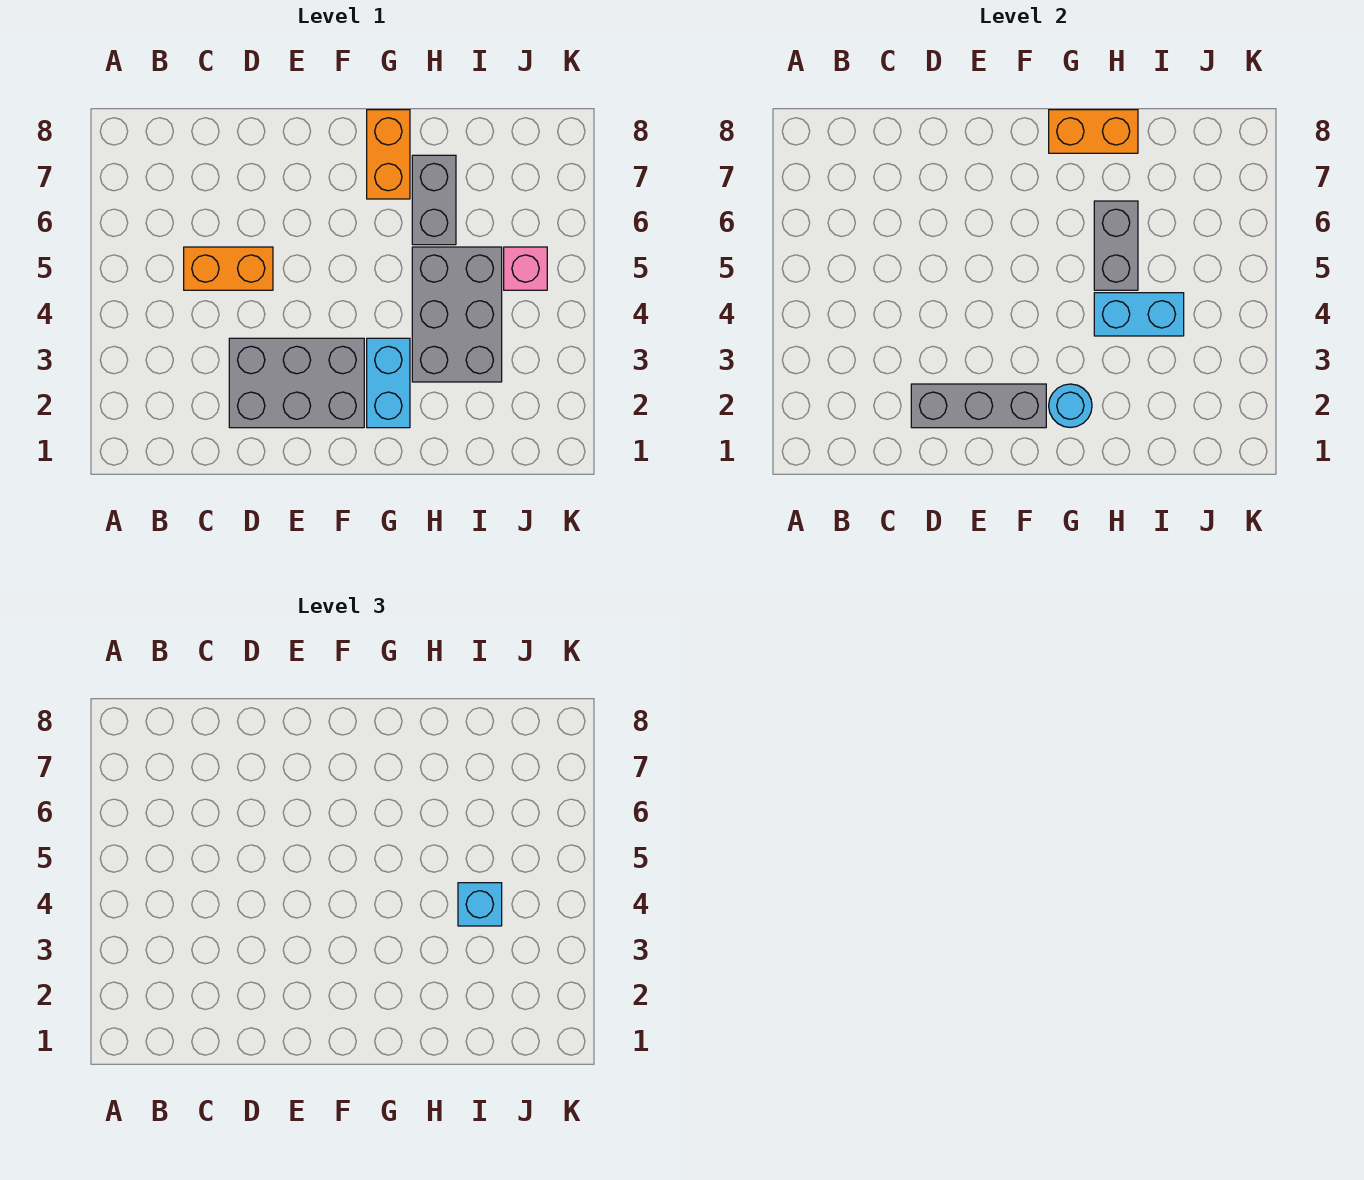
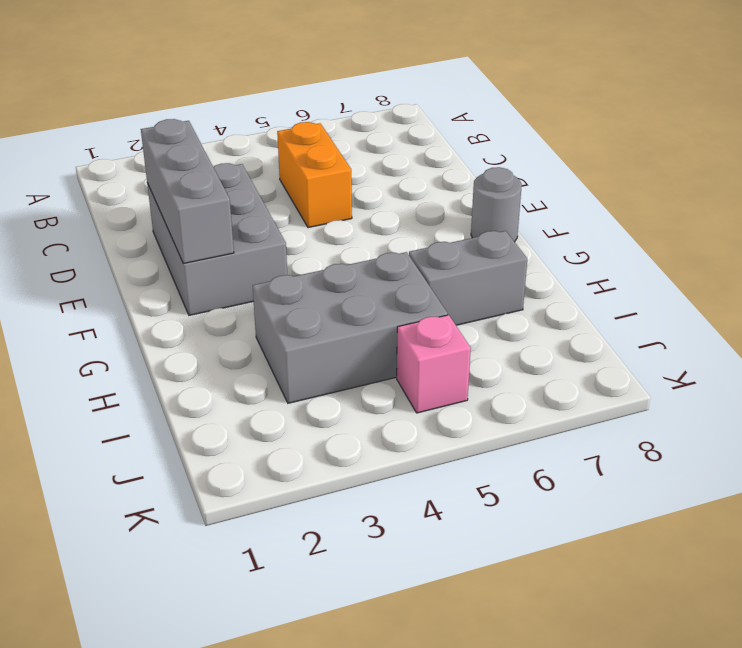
grey 1x1 round brick [471,167,522,242] -> none
none -> cyan 1x2 brick [367,338,410,428]
none -> orange 1x2 brick [367,110,410,199]
none -> cyan 1x1 round brick [1049,384,1092,428]

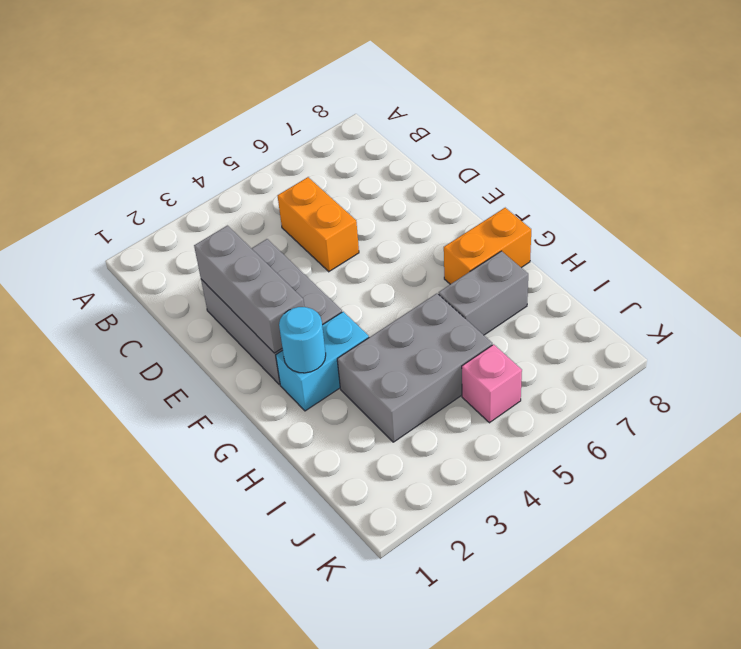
none -> orange 1x2 brick [1049,110,1138,153]
none -> cyan 1x2 brick [1094,293,1184,336]
none -> grey 1x2 brick [1094,201,1138,290]

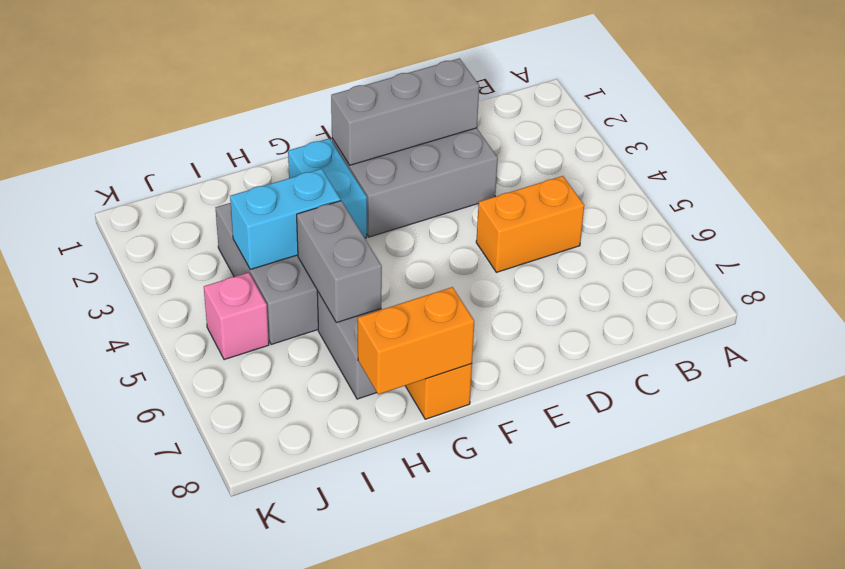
none -> cyan 1x1 round brick [1049,384,1092,428]
none -> cyan 1x1 brick [458,883,502,926]

